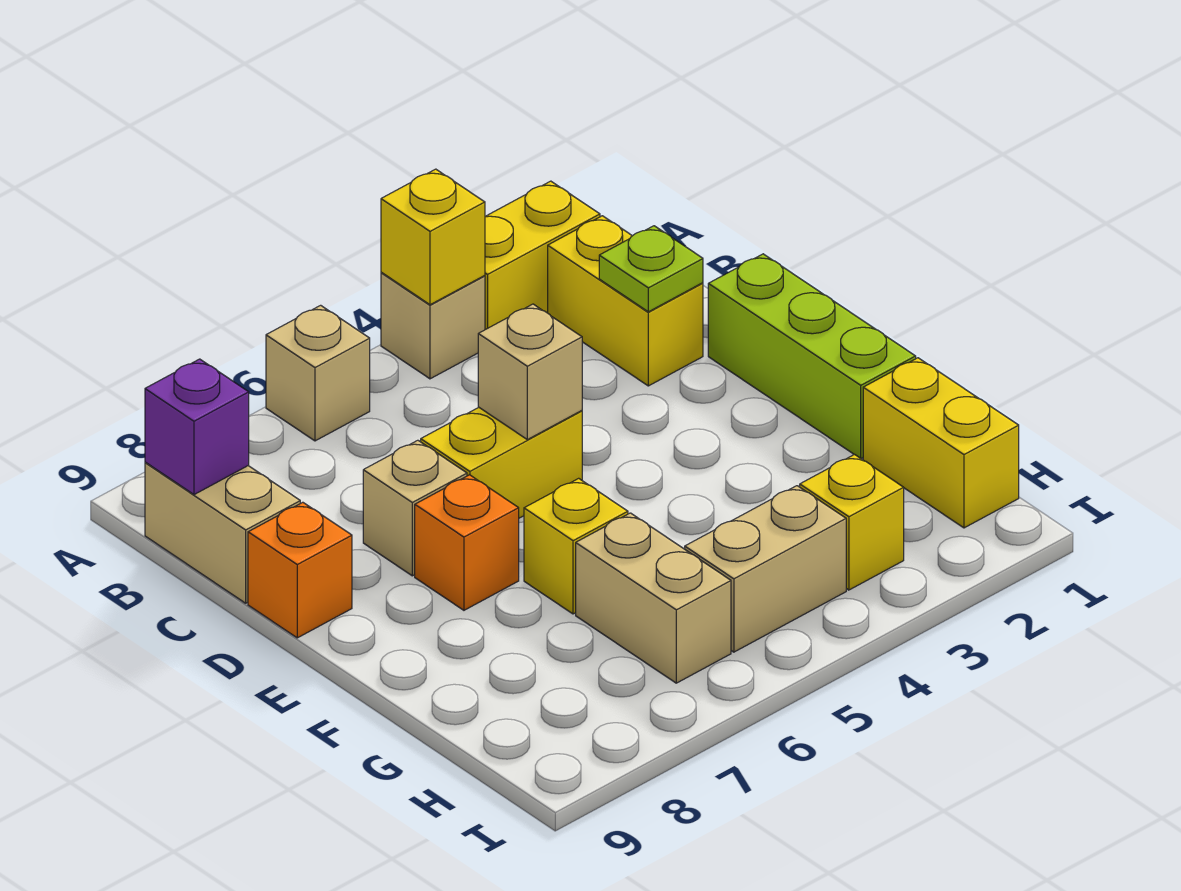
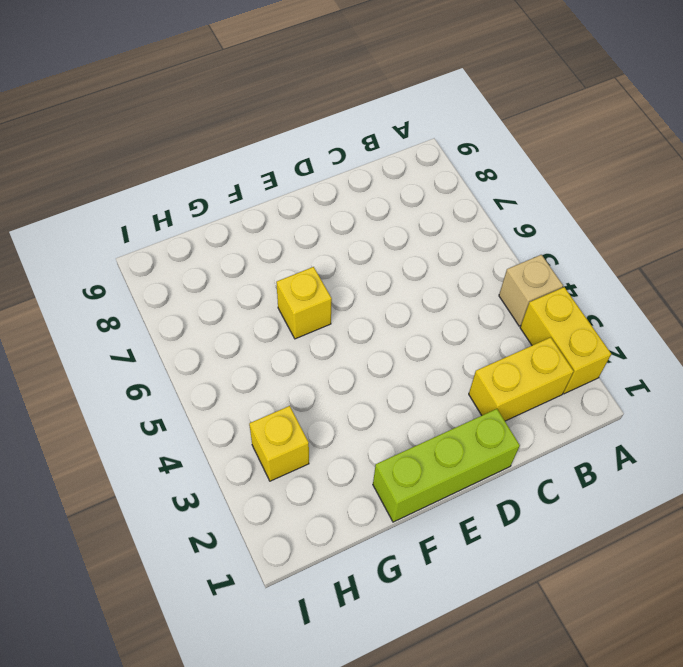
none -> tan 1x1 brick [266,305,370,441]
none -> tan 1x2 brick [145,462,300,603]
none -> yellow 1x2 brick [421,407,582,518]

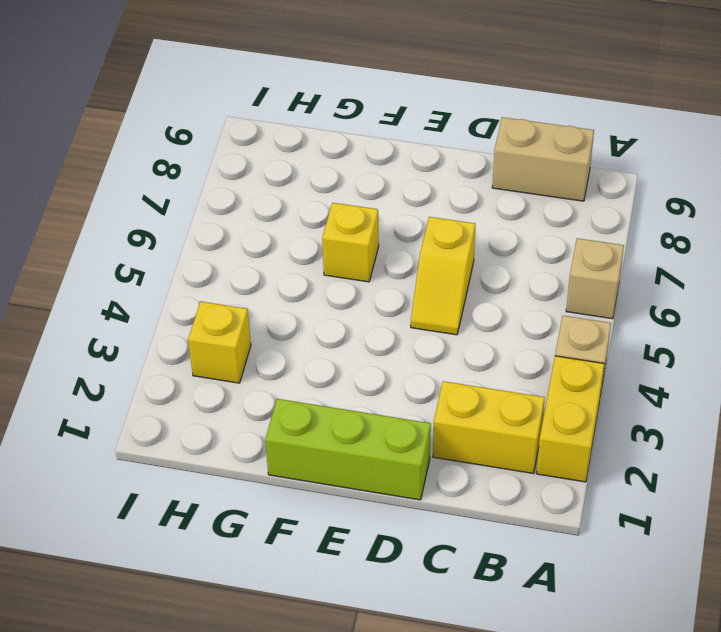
yellow 1x2 slope [411,217,476,335] -> yellow 1x2 brick [421,407,582,518]
none -> tan 1x1 brick [363,440,467,576]
none -> orange 1x1 brick [248,502,352,638]
none -> orange 1x1 brick [415,475,519,610]

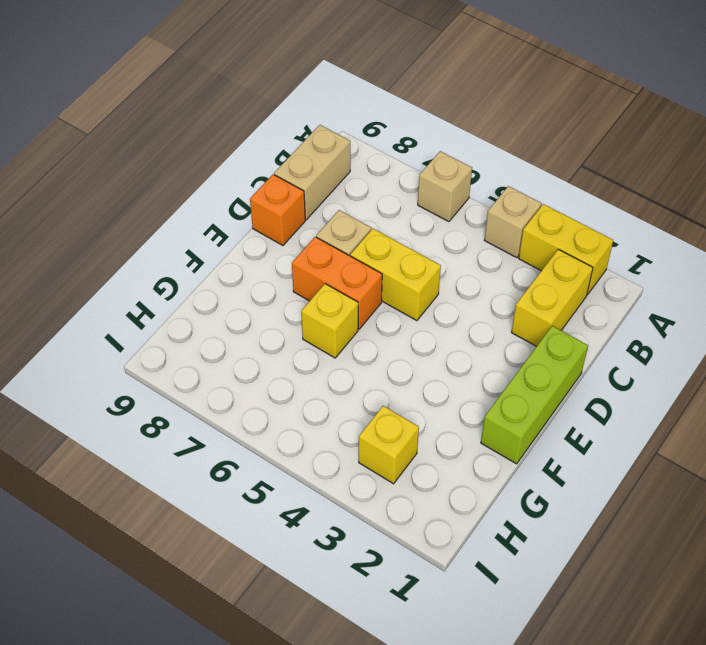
orange 1x2 brick [292,237,382,329] -> orange 1x1 brick [415,475,519,610]
none -> yellow 1x2 brick [863,358,1019,528]
none -> tan 1x2 brick [576,513,731,683]
none -> tan 1x2 brick [685,486,846,652]

